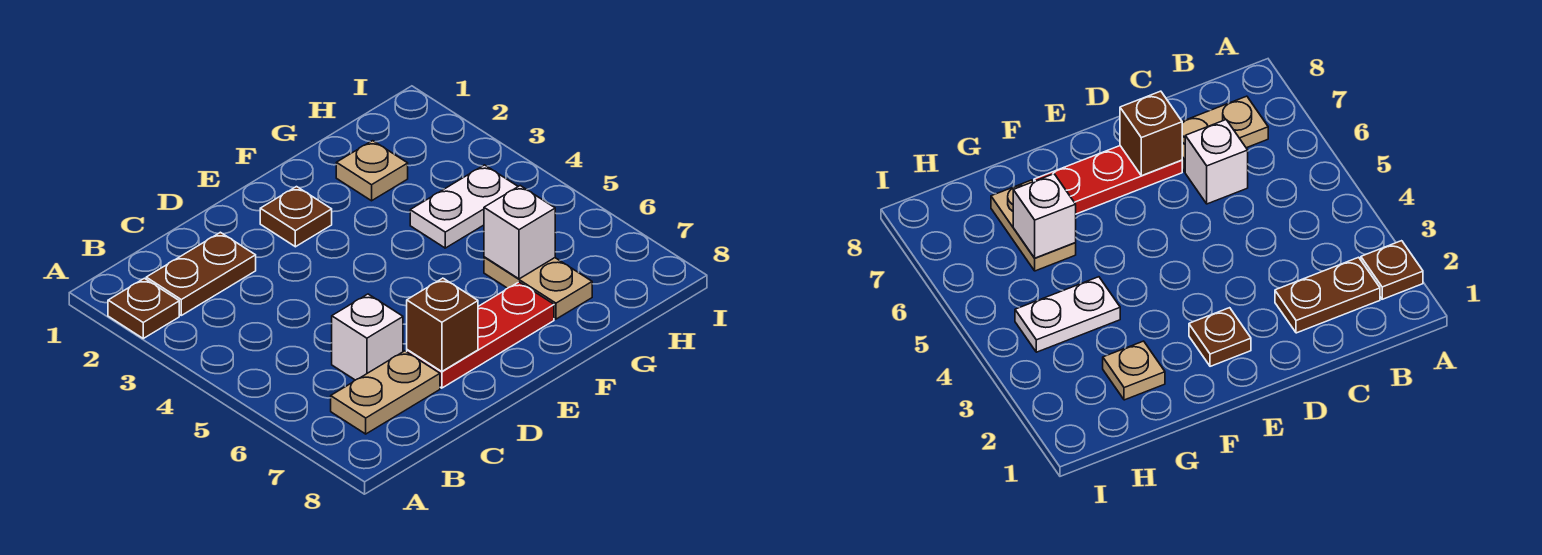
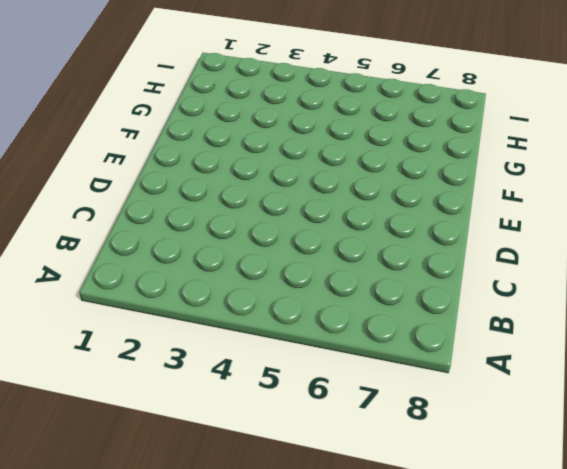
none -> brown 1x1 plate [108,278,179,338]
none -> brown 1x2 plate [146,232,256,315]

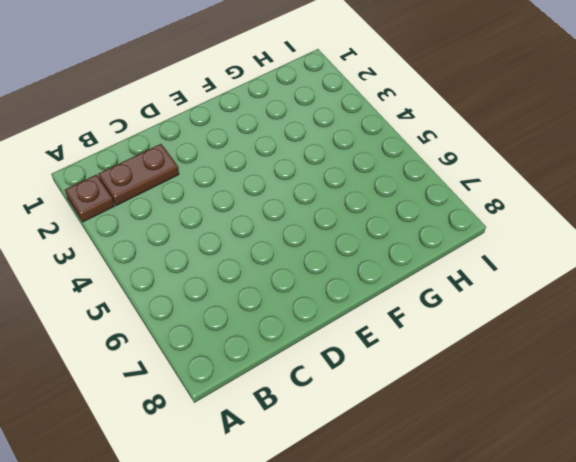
none -> tan 1x2 plate [331,351,440,434]
none -> white 1x1 brick [332,294,403,380]

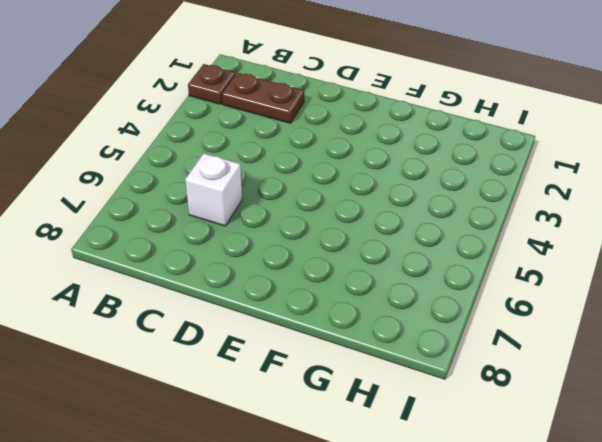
none -> tan 1x2 plate [331,351,440,434]
none -> red 1x3 plate [407,282,554,388]

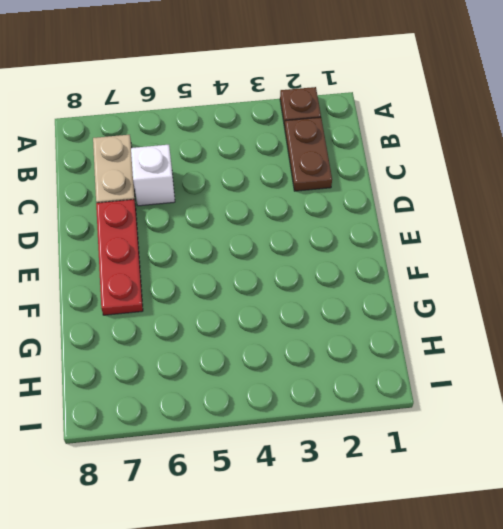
none -> brown 1x1 plate [260,187,332,247]
none -> tan 1x1 plate [336,141,408,201]

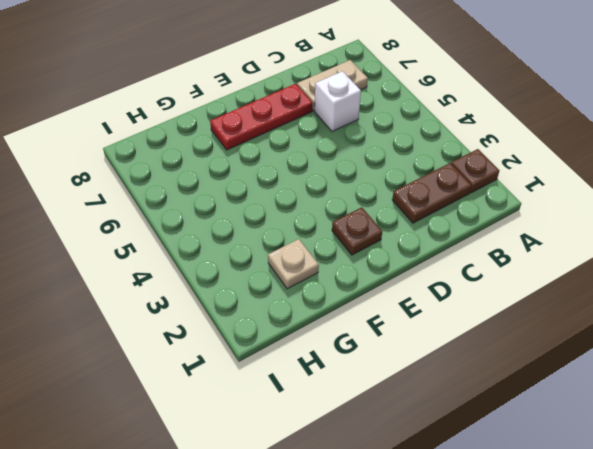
none -> white 1x2 plate [410,165,518,248]
none -> tan 1x2 plate [484,257,592,319]

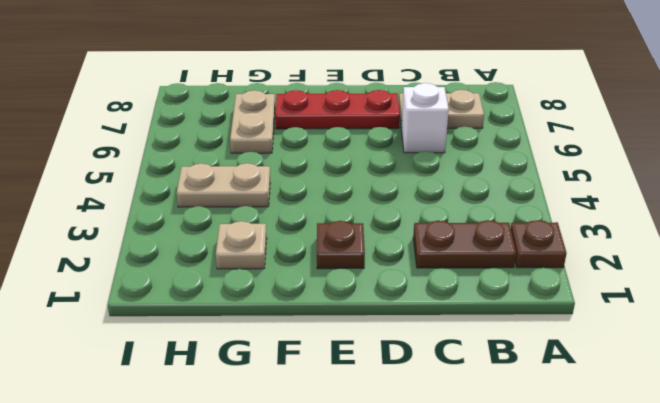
tan 1x2 plate [177,163,270,207] -> white 1x2 plate [410,165,518,248]
none -> brown 1x1 brick [407,278,478,372]
none -> white 1x1 brick [484,186,555,279]

